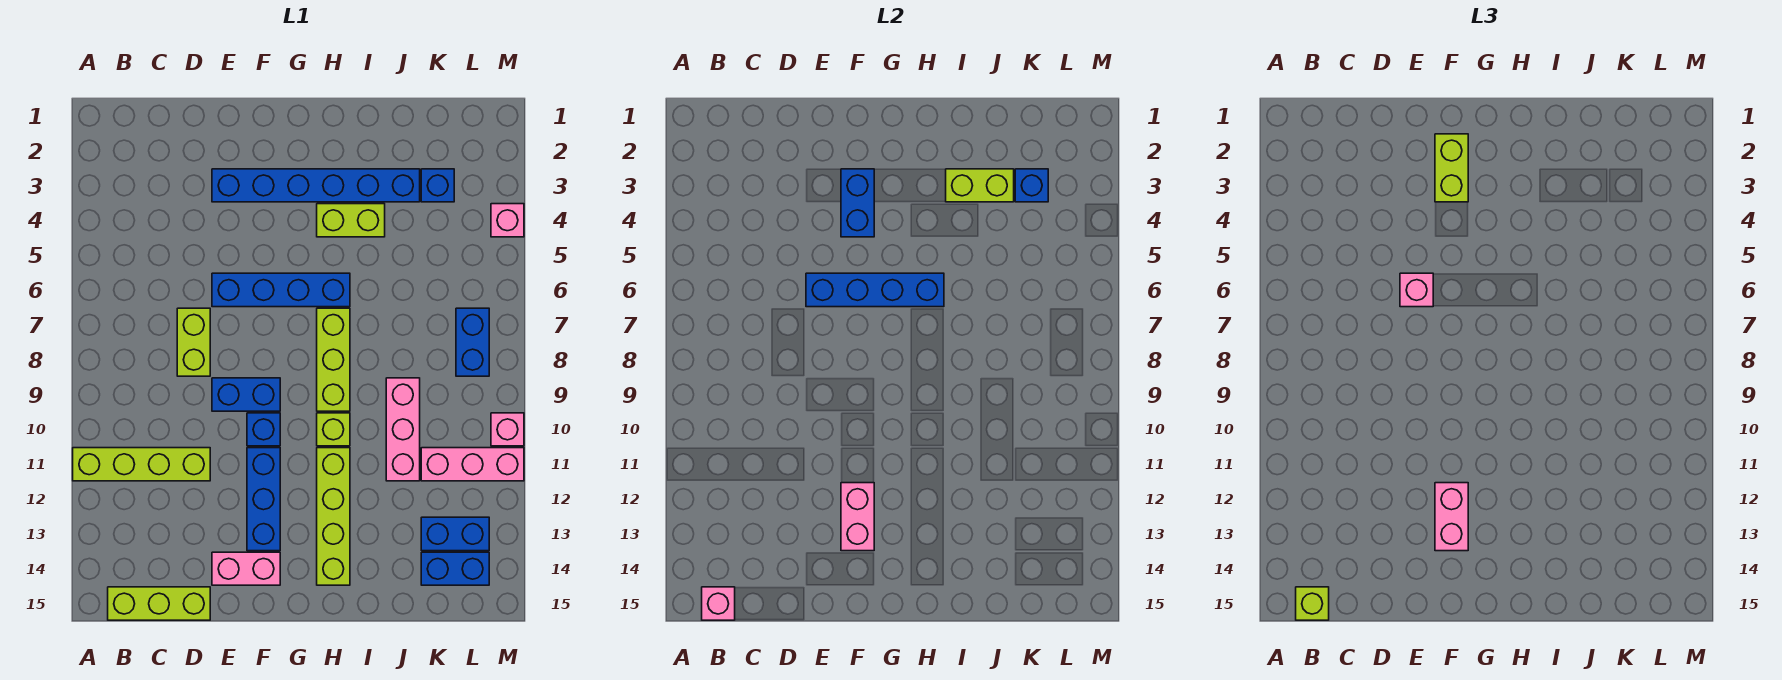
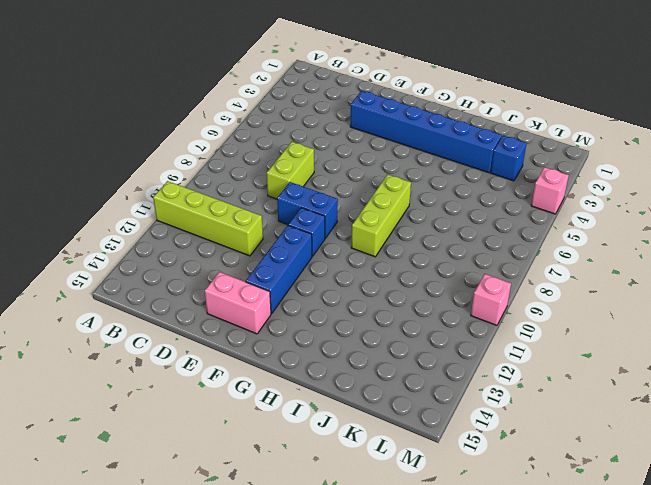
none -> lime 1x3 brick [108,587,210,620]
none -> blue 1x4 brick [212,273,350,307]
none -> lime 1x2 brick [317,204,385,237]
none -> lime 1x1 brick [317,413,350,446]

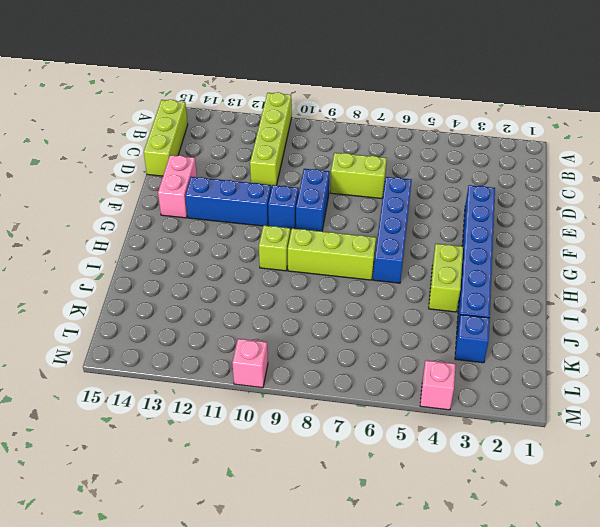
none -> lime 1x4 brick [317,448,350,585]
none -> pink 1x3 brick [386,378,420,481]
none -> pink 1x3 brick [421,448,524,481]
none -> blue 1x2 brick [421,517,489,551]

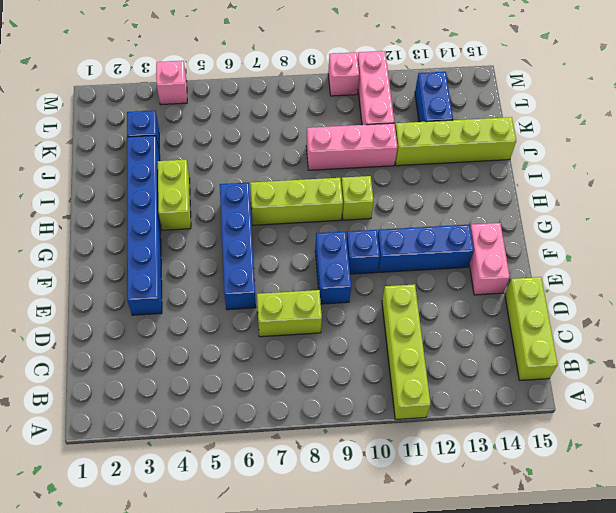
lime 1x4 brick [395,117,516,166] -> lime 1x4 brick moved to [317,448,350,585]
none -> blue 1x2 brick [421,552,489,585]
none -> blue 1x2 brick [456,308,489,376]
none -> pink 1x1 brick [702,587,735,620]
none -> blue 1x4 brick [806,273,944,307]

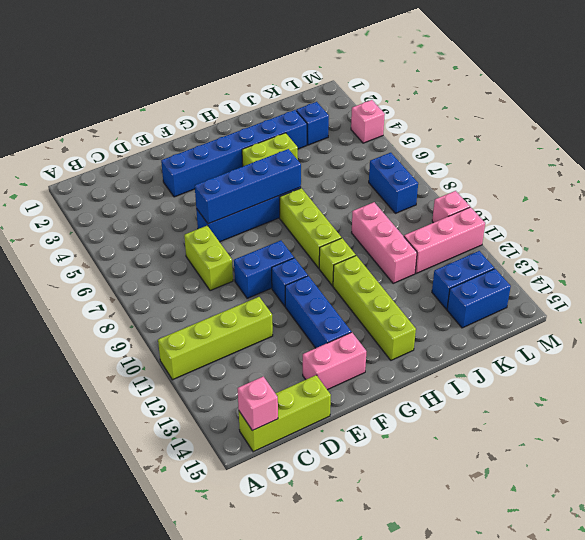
none -> blue 1x2 brick [841,169,874,237]
none -> pink 1x2 brick [841,483,874,551]
none -> lime 1x2 brick [946,169,1014,202]
none -> blue 1x1 brick [1015,169,1048,202]

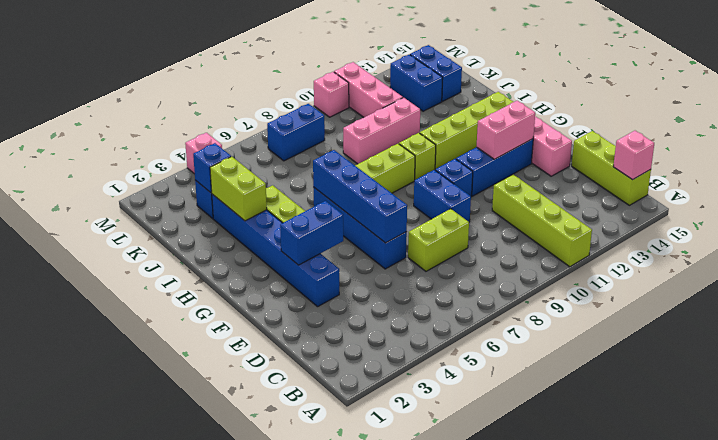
none -> lime 1x1 brick [1296,587,1329,620]
none -> pink 1x1 brick [1400,273,1433,307]
none -> lime 1x2 brick [1435,134,1468,202]
none -> pink 1x2 brick [1435,483,1468,551]

